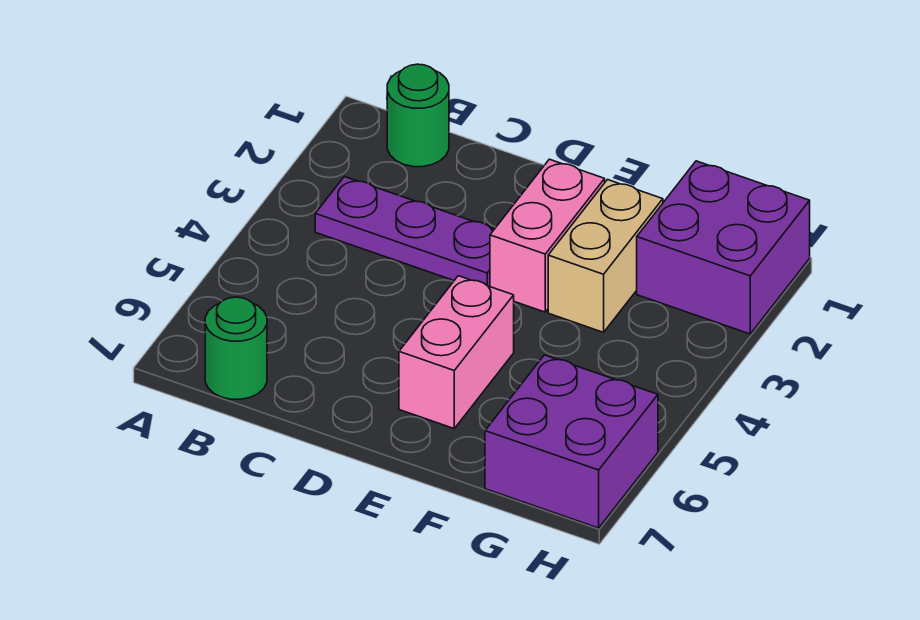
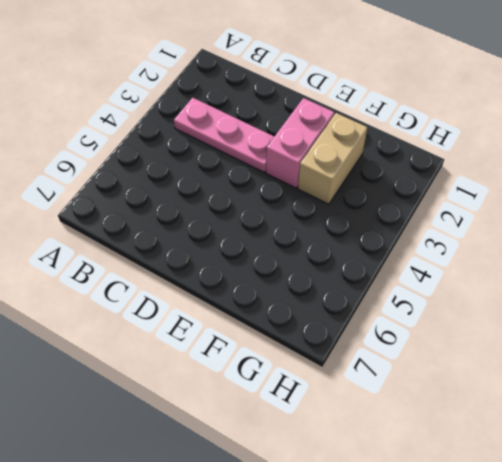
pink 1x3 plate [174,98,274,172] -> purple 1x3 plate [315,177,494,287]
none -> green 1x1 round brick [387,64,449,167]
none -> green 1x1 round brick [205,297,267,399]

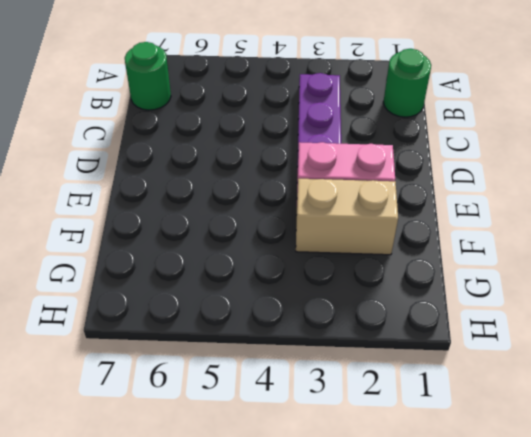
none -> pink 1x2 brick [399,276,514,428]
none -> purple 2x2 brick [637,161,810,334]

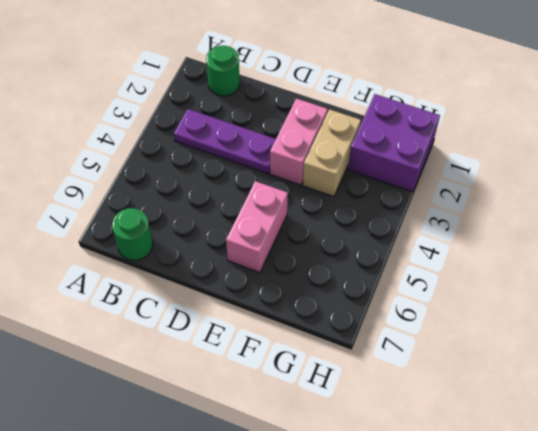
none -> purple 2x2 brick [485,355,658,528]

